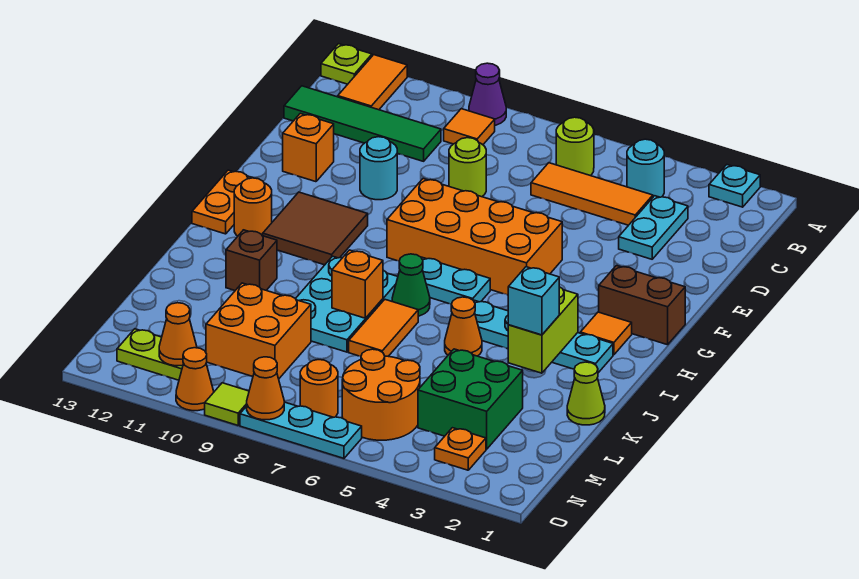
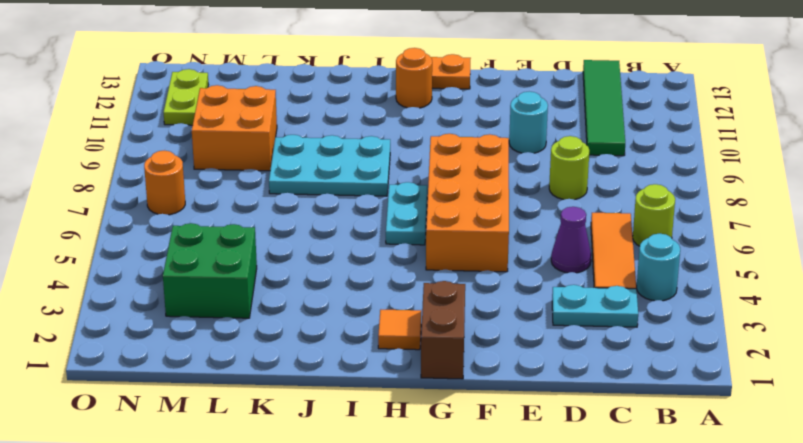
purple 1x1 cone [551,207,591,273] -> purple 1x1 cone moved to [469,63,506,125]
none -> cyan 1x1 plate [709,165,760,207]
none -> orange 1x2 tile [337,55,407,110]
none -> lime 1x1 plate [321,44,372,84]
none -> orange 1x1 tile [444,109,495,145]

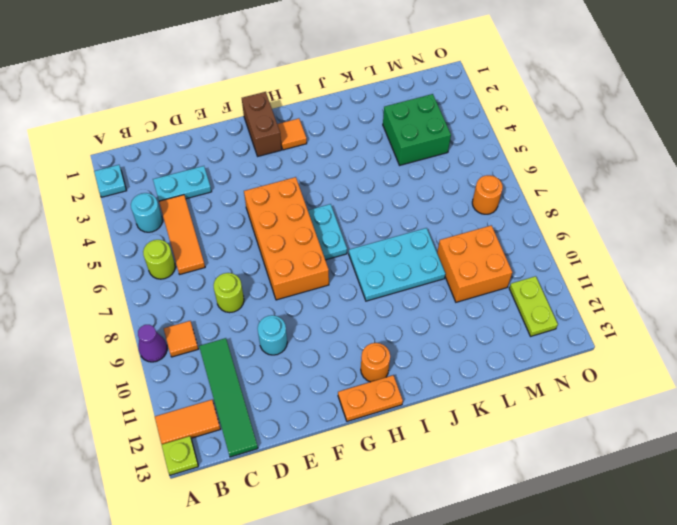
none -> orange 1x1 brick [283,113,334,182]
none -> brown 2x2 tile [263,192,368,265]
none -> cyan 1x4 plate [473,300,613,373]
none -> green 1x1 cone [392,254,430,316]

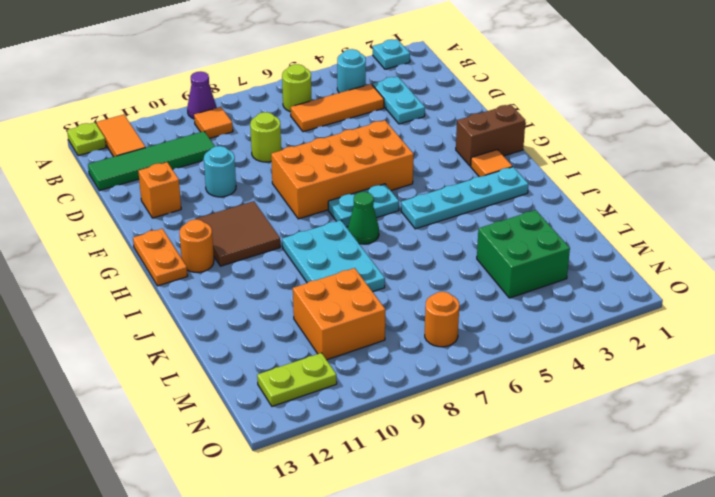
none -> orange 1x1 cone [445,297,482,356]
none -> orange 1x2 tile [349,300,418,356]
none -> brown 1x1 brick [226,230,277,291]
none -> lime 1x1 cone [567,362,605,425]

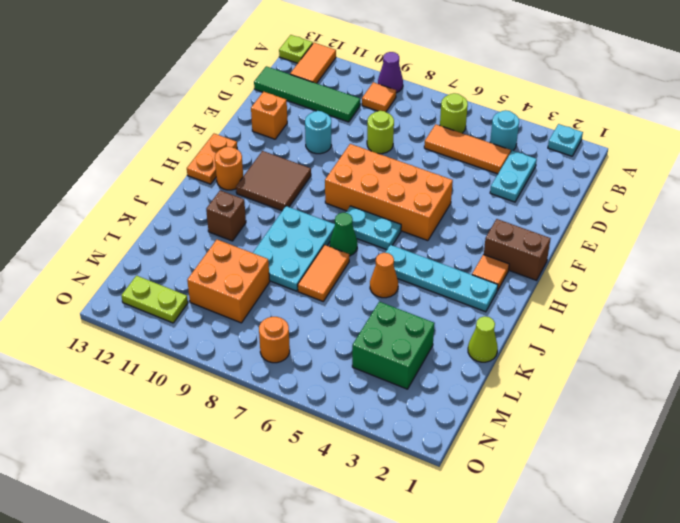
none -> orange 2x2 round brick [342,349,420,440]
none -> orange 1x1 plate [435,428,486,470]
none -> cyan 1x3 plate [240,402,362,458]
none -> lime 1x1 tile [205,383,249,425]

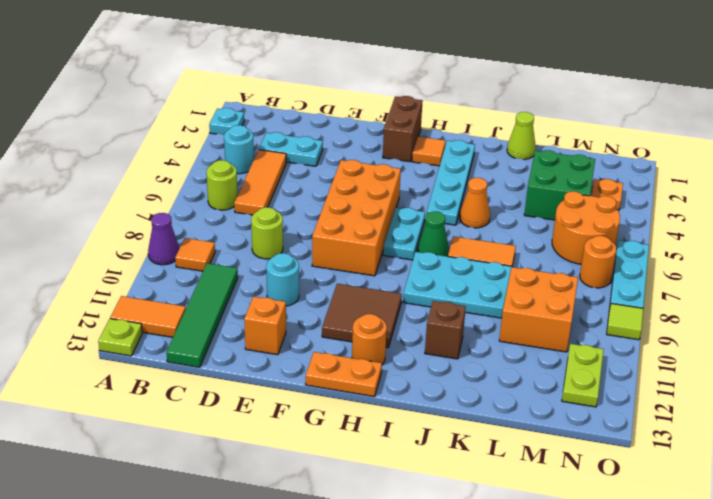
none -> orange 1x1 cone [176,348,214,411]
none -> lime 1x2 brick [508,287,578,373]
none -> orange 1x1 brick [332,250,383,318]
none -> orange 1x1 cone [159,303,197,366]

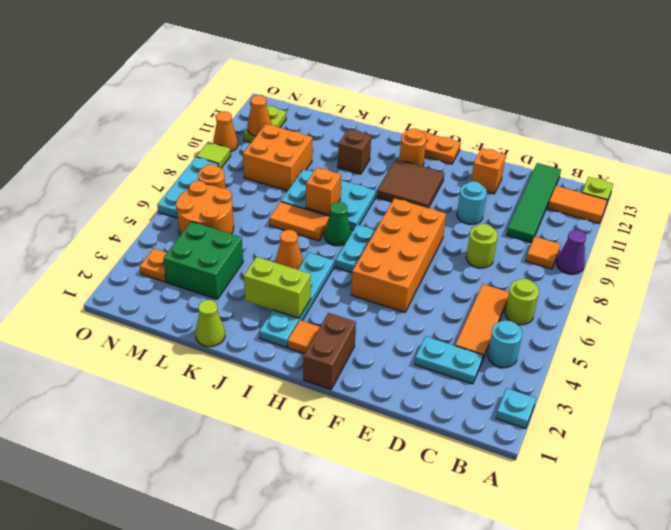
none -> orange 1x1 cone [247,357,284,420]
none -> cyan 1x1 brick [508,267,559,335]

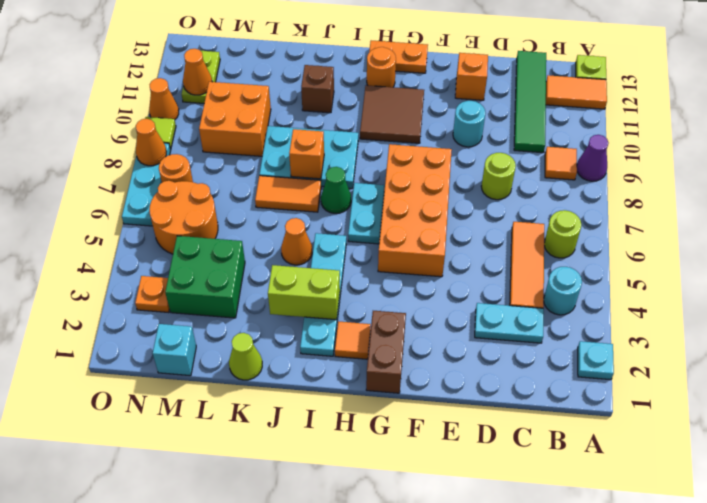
cyan 1x1 brick [153,324,196,376] -> cyan 1x1 brick moved to [508,267,559,335]

